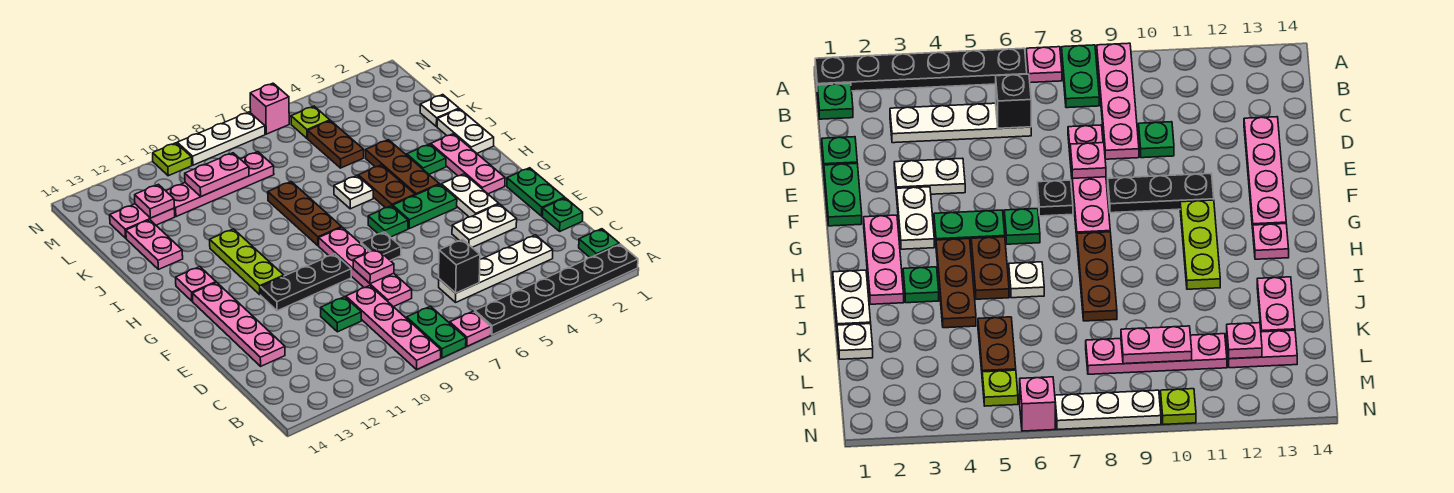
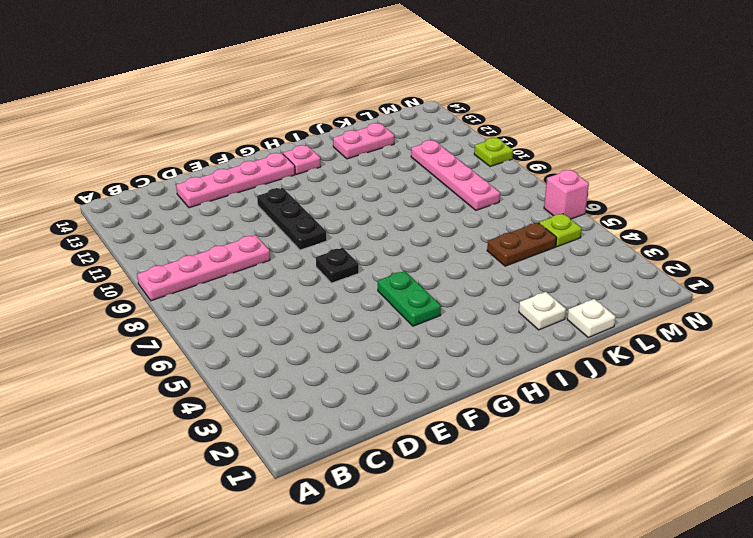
white 1x1 plate [519,292,566,330] -> white 1x1 plate moved to [334,176,373,209]
none -> black 1x6 plate [474,244,638,335]
none -> pink 1x1 plate [450,311,491,346]
none -> green 1x2 plate [407,306,466,358]
none -> green 1x1 plate [579,229,619,258]

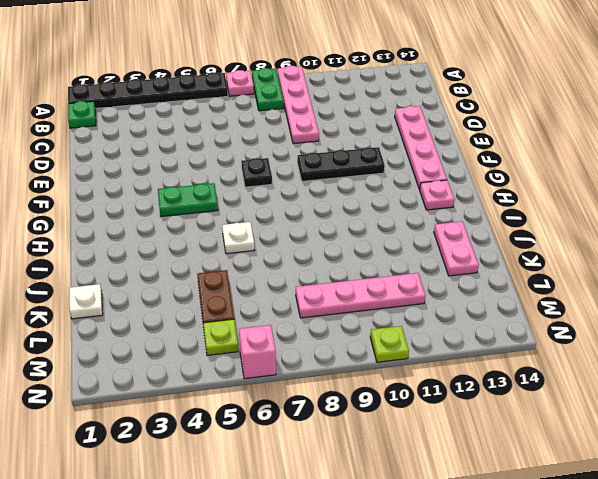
none -> white 1x4 plate [439,235,553,302]
none -> green 1x1 plate [542,198,583,231]
none -> pink 1x4 plate [319,227,412,307]
none -> green 1x1 plate [321,297,361,332]

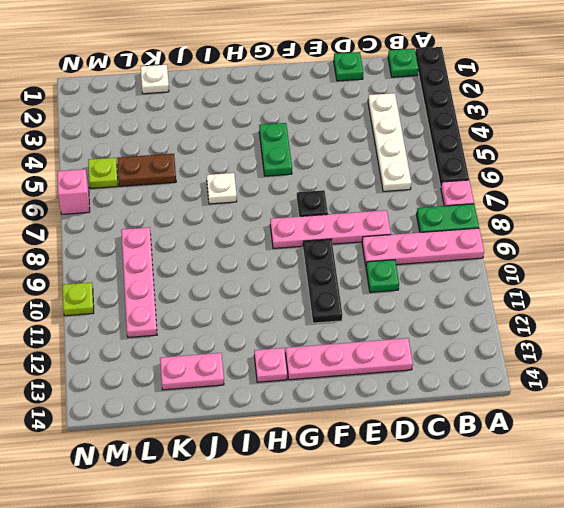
none -> green 1x2 plate [507,168,565,216]
none -> white 1x2 plate [452,204,517,247]
none -> white 1x2 plate [441,174,499,217]
none -> pink 1x3 plate [431,134,505,194]

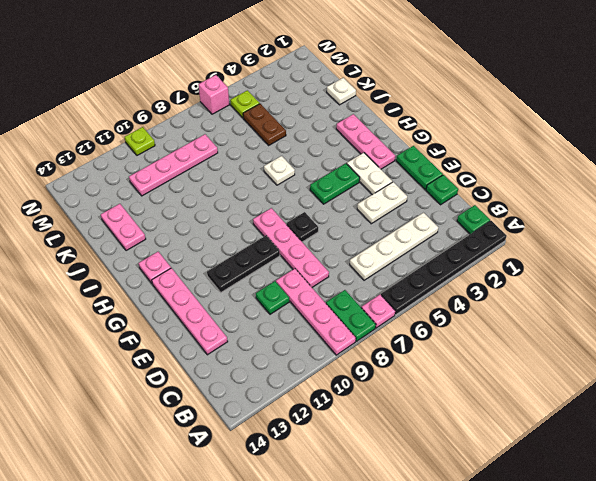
none -> green 1x1 plate [368,206,408,237]
none -> lime 1x3 plate [210,229,284,295]
none -> brown 1x3 plate [366,140,439,195]
none -> brown 1x2 plate [358,165,415,208]

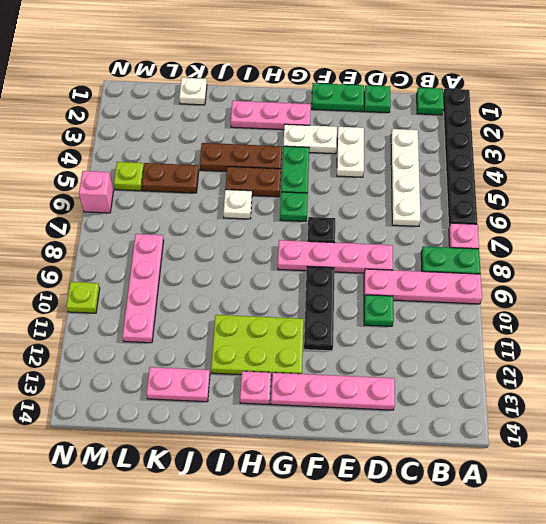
lime 2x3 plate [211,315,304,376] -> lime 1x3 plate [210,229,284,295]
none -> brown 1x3 plate [268,182,342,246]
none -> white 1x2 plate [437,109,494,153]
none -> green 1x1 plate [407,144,446,174]
none -> pink 1x2 plate [110,204,175,238]

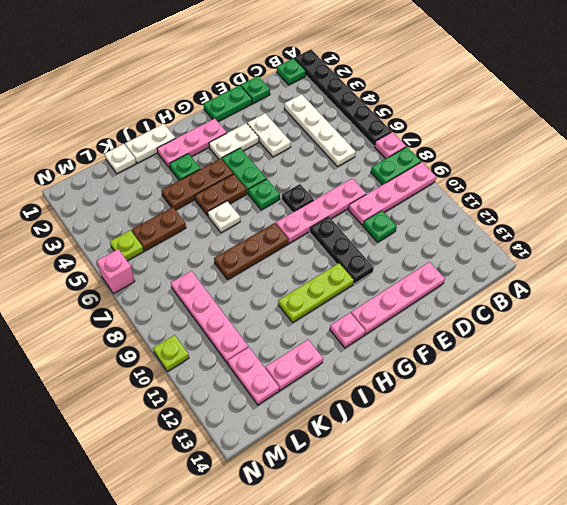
none -> white 1x3 plate [177,112,265,165]
none -> black 1x1 brick [439,239,480,293]
none -> pink 1x1 plate [353,249,394,284]
none -> pink 1x2 plate [185,153,249,196]

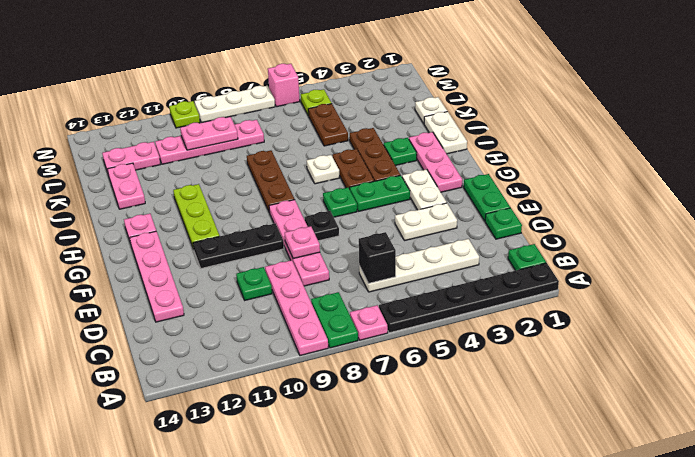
none -> pink 1x1 plate [135,184,174,218]

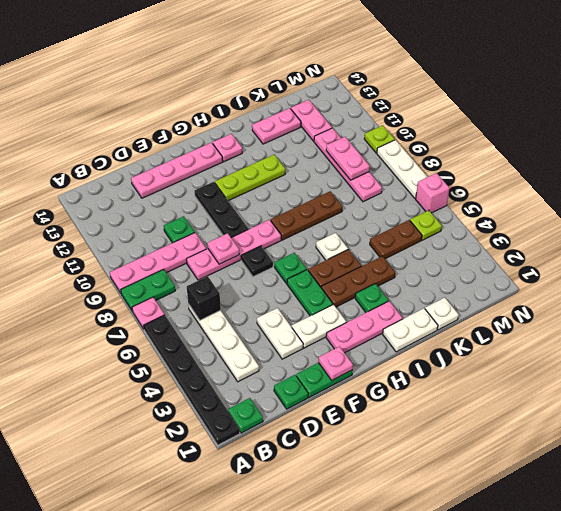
pink 1x1 plate [318,347,353,380] -> pink 1x1 plate moved to [135,184,174,218]

